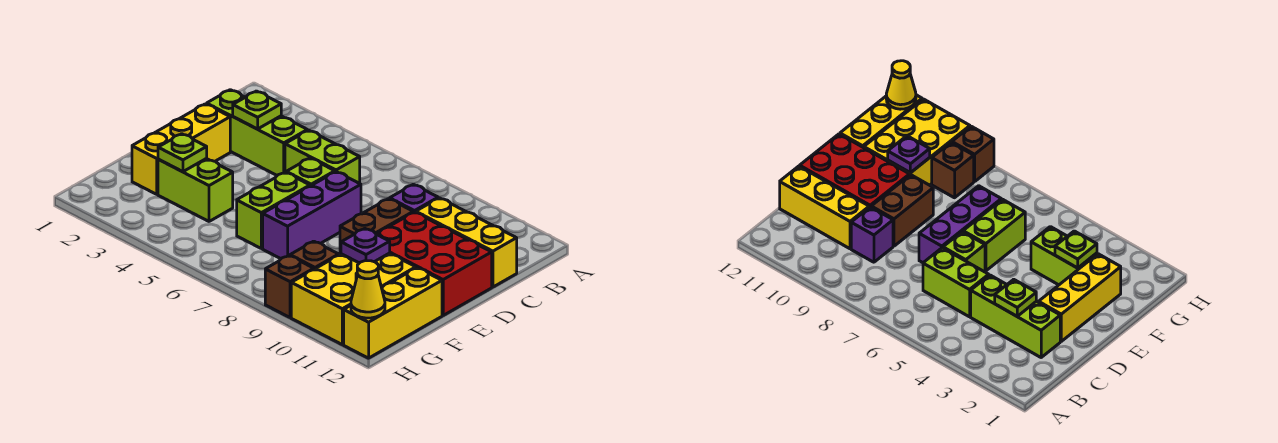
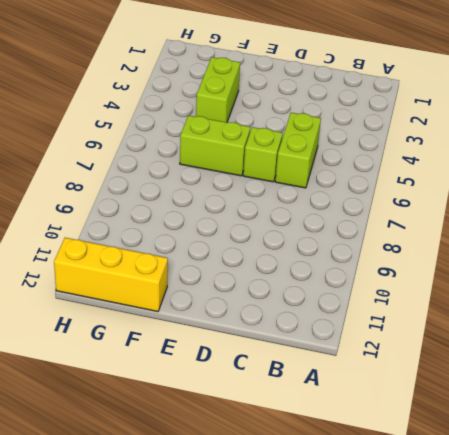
none -> lime 1x3 brick [207,90,307,175]
none -> purple 1x1 brick [390,184,438,212]
none -> yellow 1x3 brick [416,198,517,287]

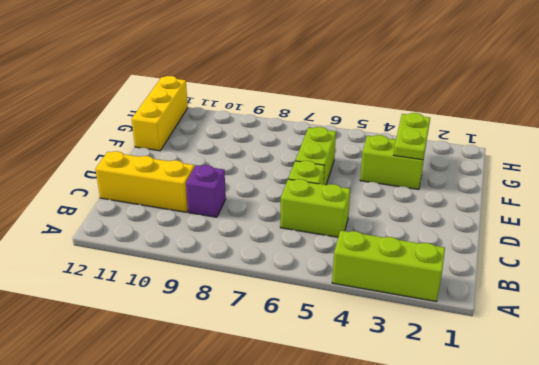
lime 1x3 brick [332,231,445,302] -> lime 1x3 brick moved to [207,90,307,175]
lime 1x2 plate [394,113,430,160] -> lime 1x1 plate [158,134,207,172]
none -> yellow 1x3 brick [132,104,230,194]
none -> purple 1x3 brick [263,172,361,259]
none -> brown 1x2 brick [340,199,413,254]

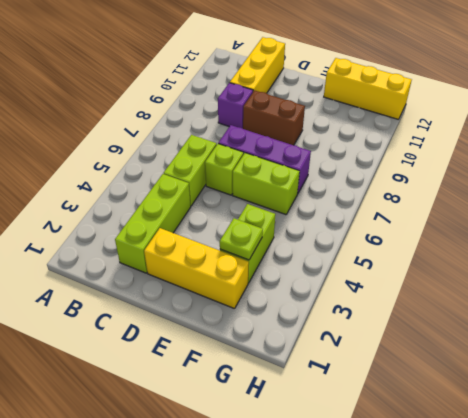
none -> red 2x3 brick [377,212,492,315]
none -> yellow 2x3 brick [291,253,416,345]
none -> brown 1x1 brick [290,241,339,269]

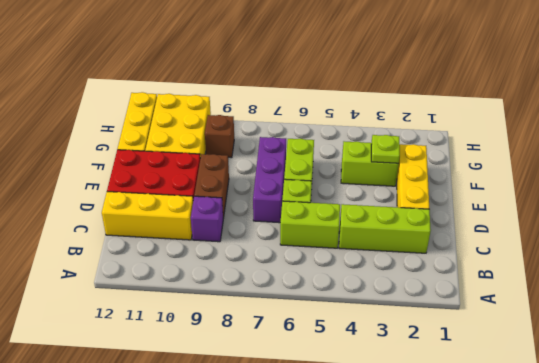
none -> brown 1x1 brick [265,256,314,318]
none -> lime 1x1 plate [233,91,281,129]
none -> purple 1x1 plate [341,229,390,263]

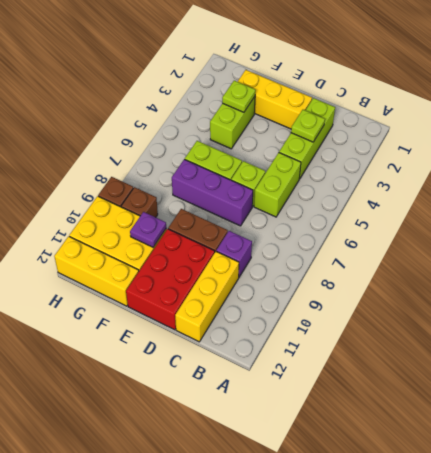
none -> yellow 1x1 cone [351,261,385,318]

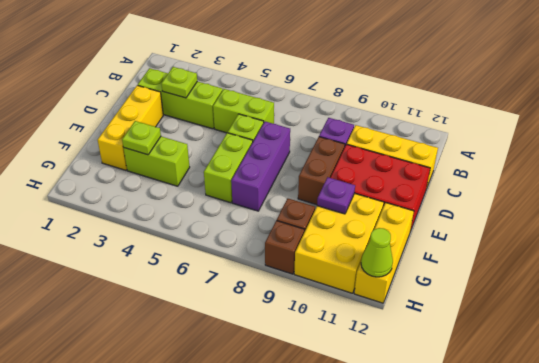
lime 1x1 cone [361,228,393,277] -> yellow 1x1 cone [351,261,385,318]

